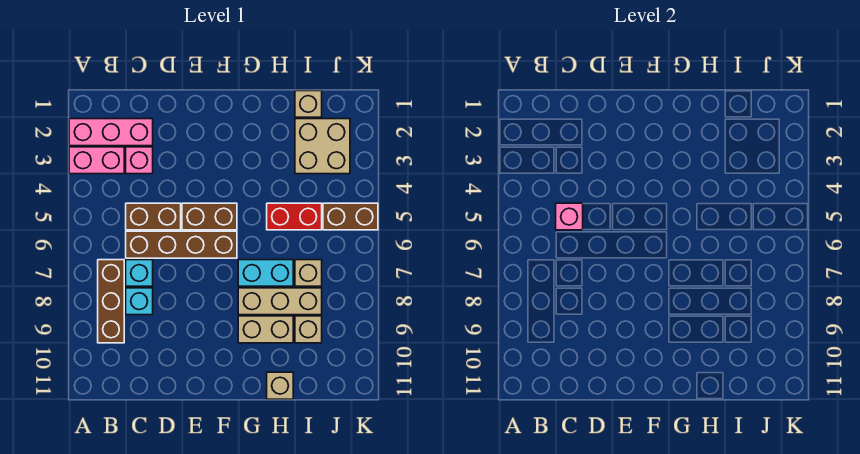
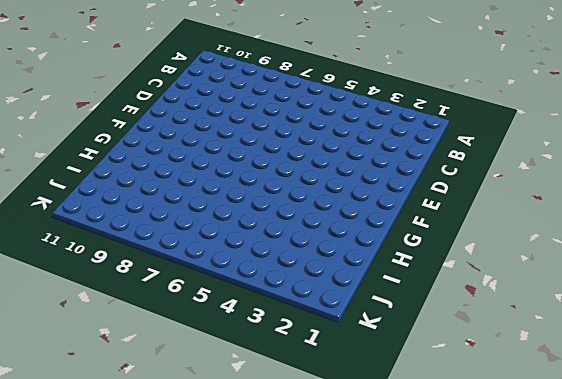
none -> pink 1x3 brick [69,119,153,146]
none -> pink 1x2 brick [69,147,124,174]
none -> brown 1x3 brick [98,260,124,343]

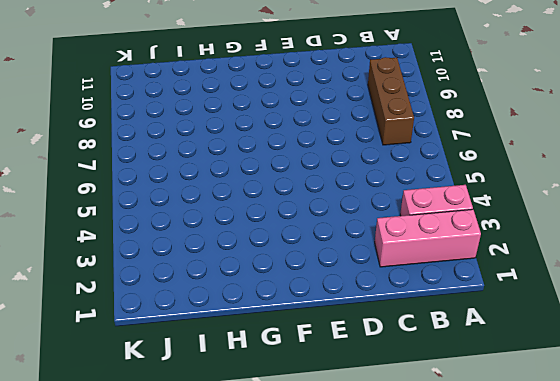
none -> pink 1x1 brick [126,147,153,174]
none -> brown 1x2 brick [126,203,181,230]
none -> brown 1x4 brick [126,231,237,258]

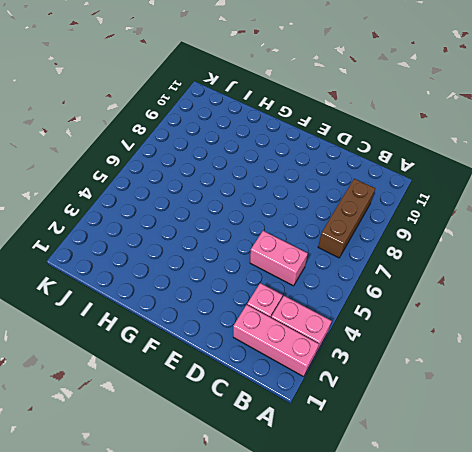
pink 1x2 brick [250,231,308,286] -> brown 1x2 brick [126,203,181,230]
none -> brown 1x4 brick [126,231,237,258]
none -> cyan 1x1 brick [126,260,153,286]
none -> cyan 1x1 brick [126,288,153,315]

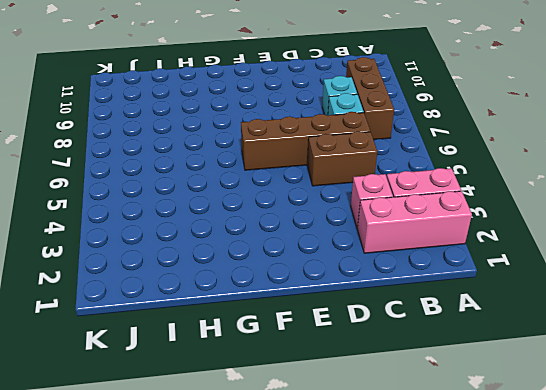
none -> brown 1x2 brick [182,203,237,230]
none -> cyan 1x2 brick [238,260,293,286]
none -> tan 1x3 brick [238,288,322,315]

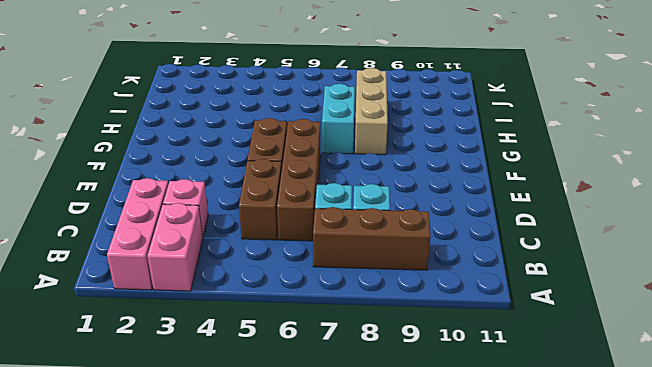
none -> tan 1x2 brick [238,316,293,343]
none -> red 1x2 brick [267,203,322,230]
none -> tan 1x1 brick [267,372,293,399]

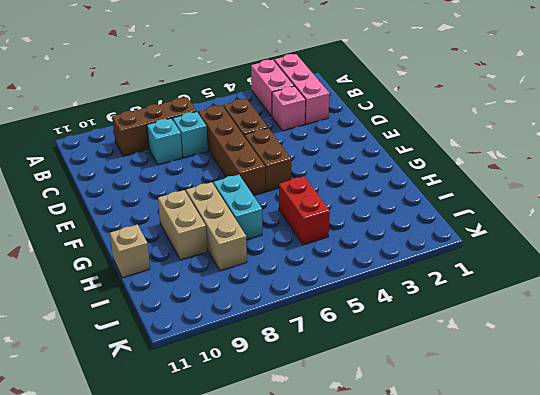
none -> tan 1x1 brick [295,91,322,117]
none -> tan 2x2 brick [295,119,350,174]
none -> tan 1x1 brick [295,260,322,286]

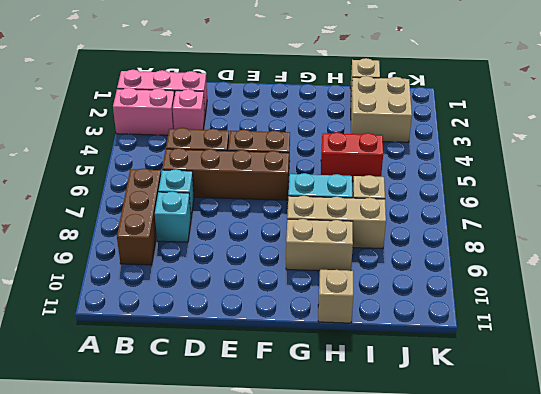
none -> tan 1x1 brick [295,316,322,343]
none -> brown 1x2 brick [323,203,378,230]
none -> pink 1x1 brick [556,203,583,230]

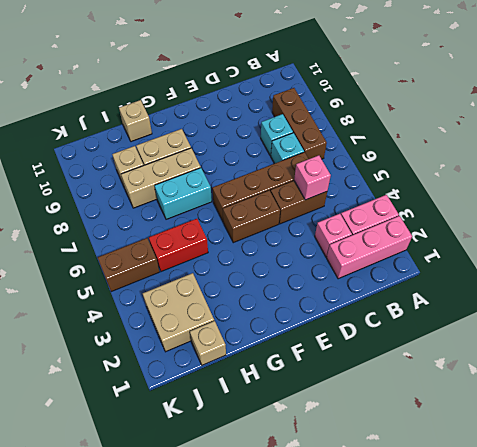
none -> tan 1x1 brick [295,260,322,286]

